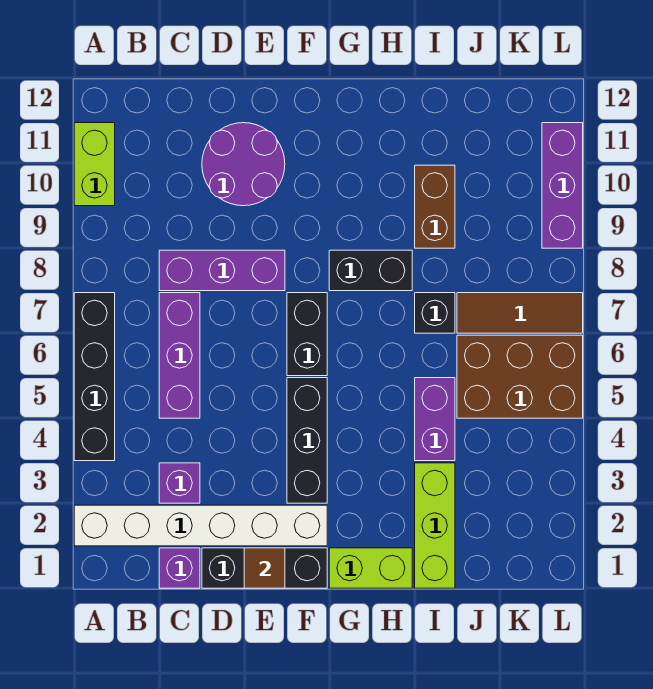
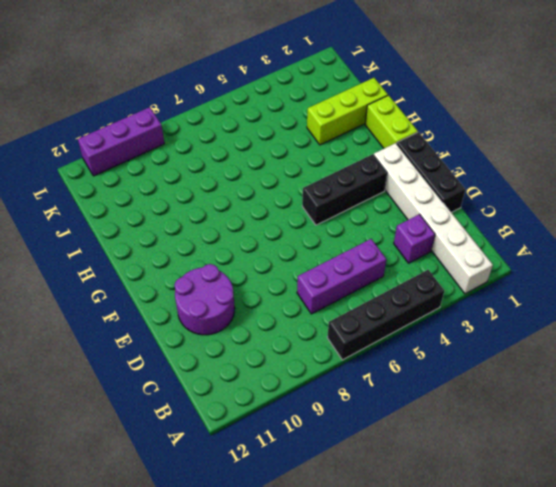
none -> lime 1x2 brick [74,123,115,206]
none -> purple 1x1 brick [159,548,200,588]
none -> purple 1x3 brick [159,250,285,291]

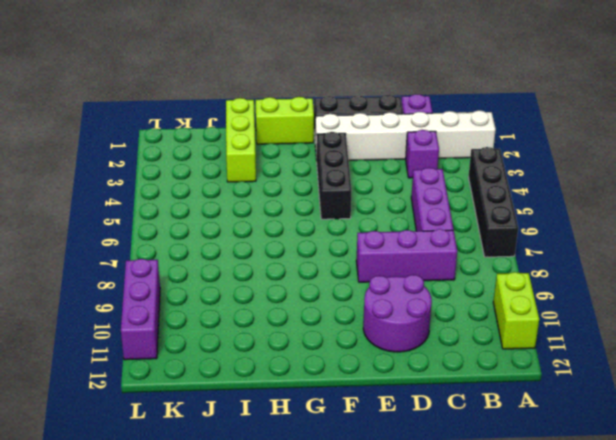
none -> black 1x2 brick [287,293,327,376]
none -> black 1x2 brick [329,250,412,291]
none -> purple 1x2 brick [415,378,455,461]

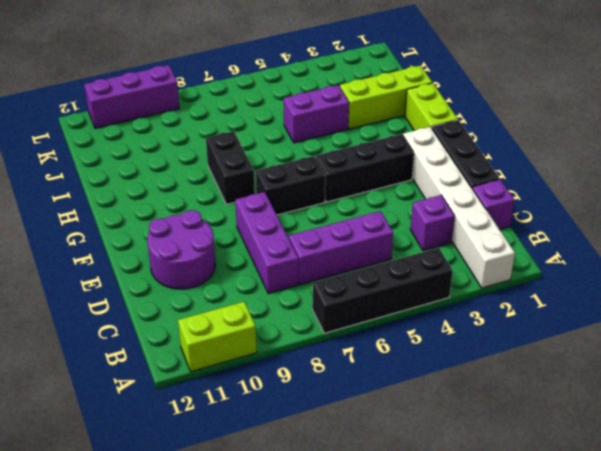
none -> black 1x1 brick [415,293,455,333]
none -> brown 1x2 brick [415,165,455,248]
none -> brown 2x3 brick [457,335,583,418]

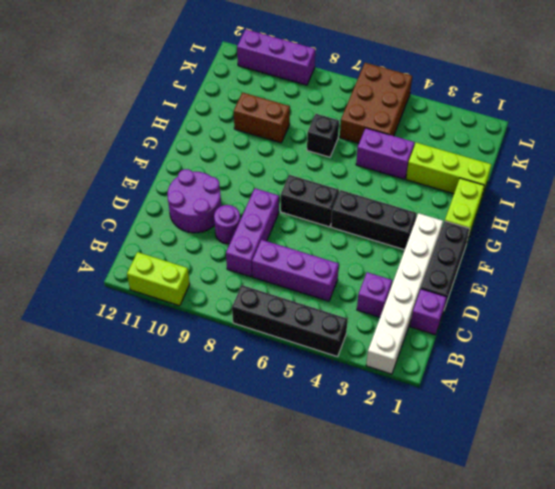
purple 1x1 round brick [214,205,240,244] -> none
none -> black 1x2 brick [329,250,412,291]
none -> brown 1x3 tile [457,293,583,333]
none -> brown 1x1 tile [244,548,285,588]

